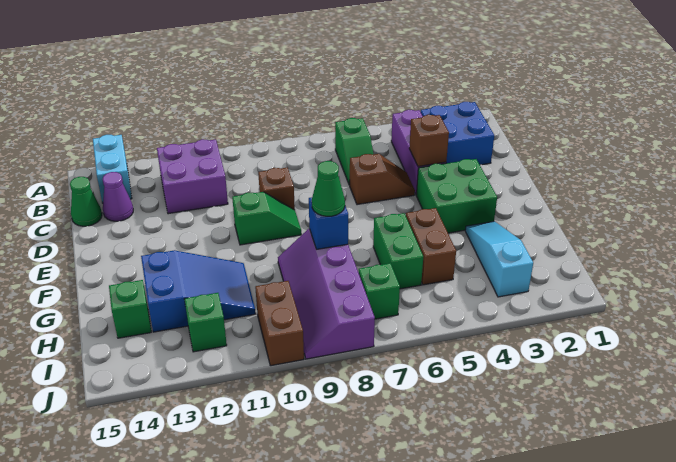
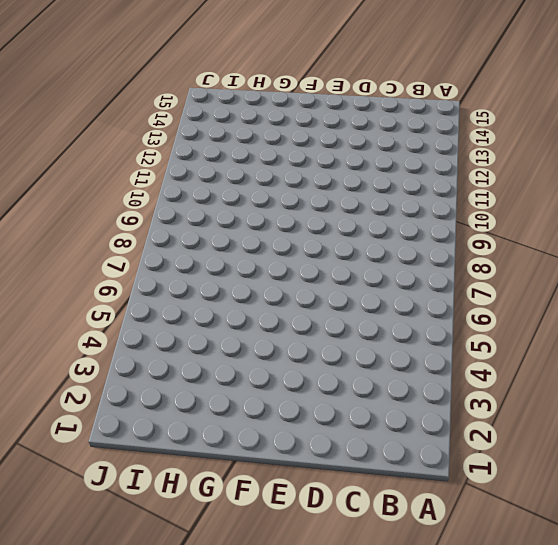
none -> cyan 1x2 brick [93,135,132,203]
none -> blue 2x2 brick [421,102,494,165]
none -> purple 1x3 brick [391,110,446,195]

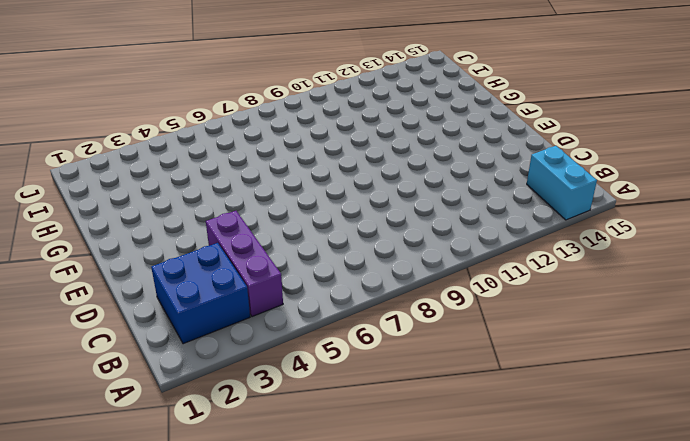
none -> green 1x2 slope [335,118,373,185]
none -> purple 2x2 brick [157,139,228,214]
none -> purple 1x1 cone [102,172,133,221]

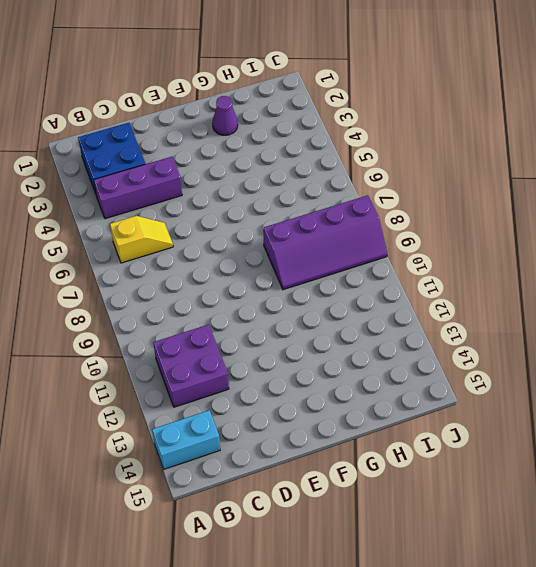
yellow 1x2 slope [110,216,173,263] -> green 1x2 slope [335,118,373,185]
purple 1x1 cone [212,96,238,135] -> purple 1x1 cone moved to [102,172,133,221]
none -> green 1x1 cone [70,177,102,226]
none -> brown 1x2 slope [349,154,415,205]
none -> brown 1x1 brick [258,168,295,210]

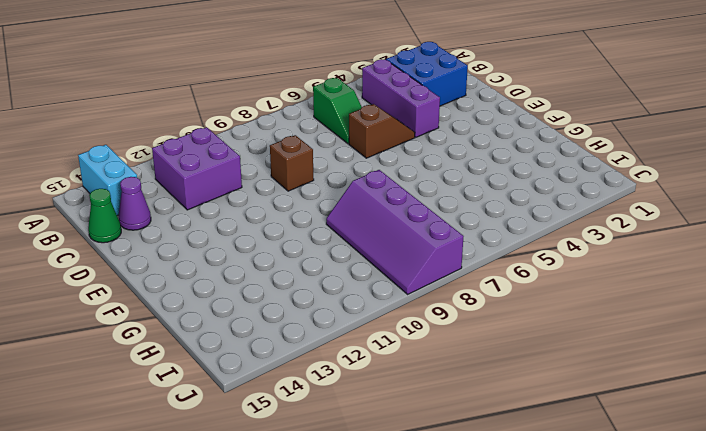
none -> green 2x2 brick [416,159,497,233]
none -> green 1x2 slope [232,192,301,245]
none -> cyan 1x3 slope [465,221,533,297]

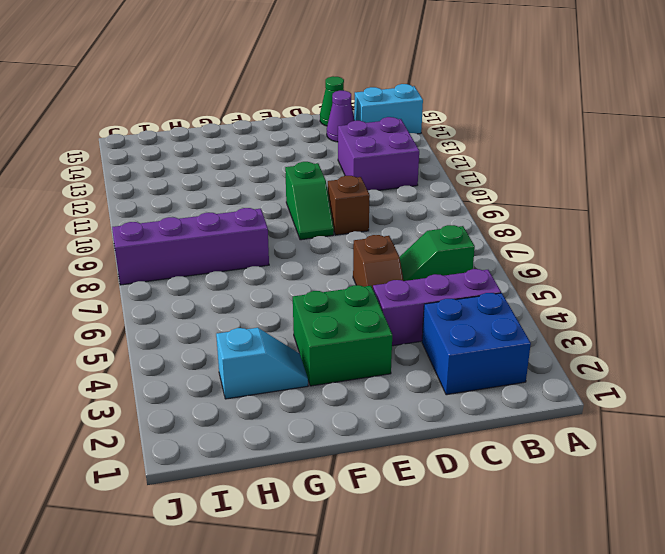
cyan 1x2 slope [216,328,308,399] -> cyan 1x3 slope [465,221,533,297]
none -> brown 1x2 brick [406,208,456,285]
none -> green 1x2 brick [373,213,423,289]
none -> blue 2x3 slope [141,250,256,332]

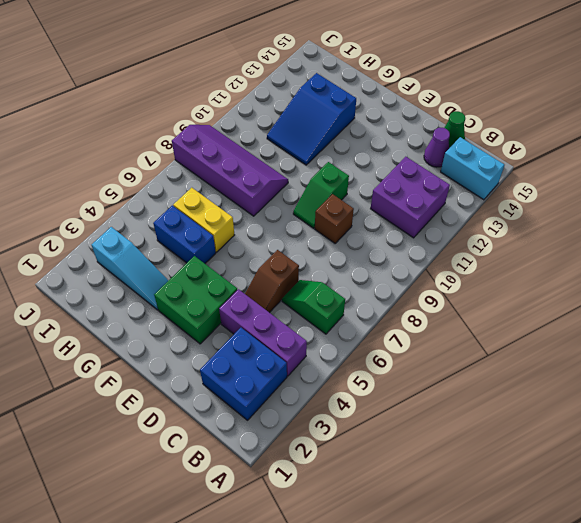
blue 1x2 brick [153,206,216,263] -> brown 1x2 brick [406,208,456,285]
yellow 1x2 brick [173,188,234,252] -> green 1x2 brick [373,213,423,289]
none -> green 1x1 brick [109,280,151,338]
none -> green 1x1 brick [359,263,400,319]
none -> brown 1x2 brick [255,281,304,366]

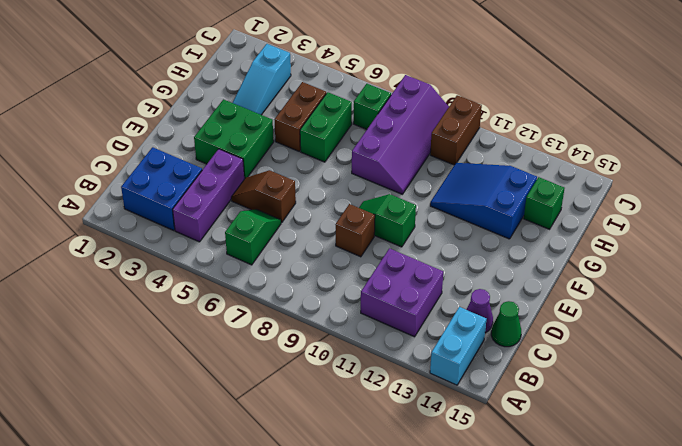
none -> green 1x1 brick [184,293,227,352]
none -> brown 1x1 brick [409,115,449,167]
none -> blue 1x1 brick [309,198,348,249]

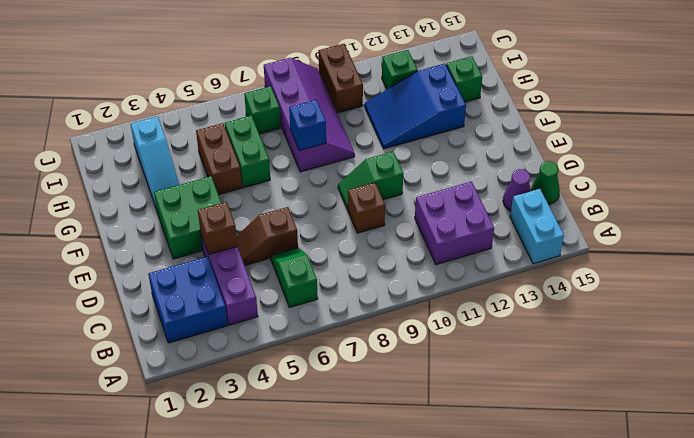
none -> green 1x1 cone [312,161,345,216]

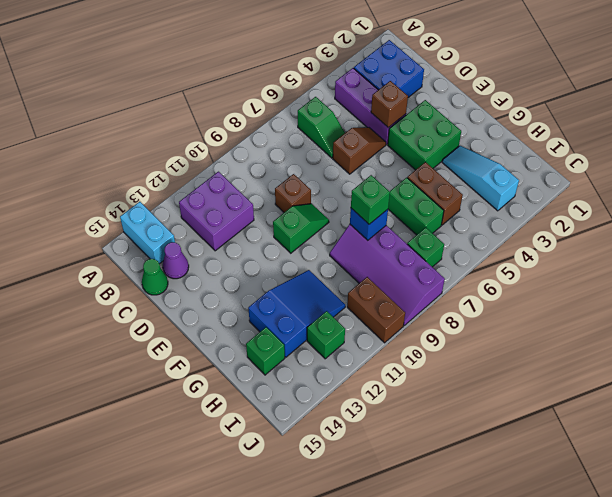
green 1x1 brick [351,175,390,224] -> green 1x1 cone [312,161,345,216]

